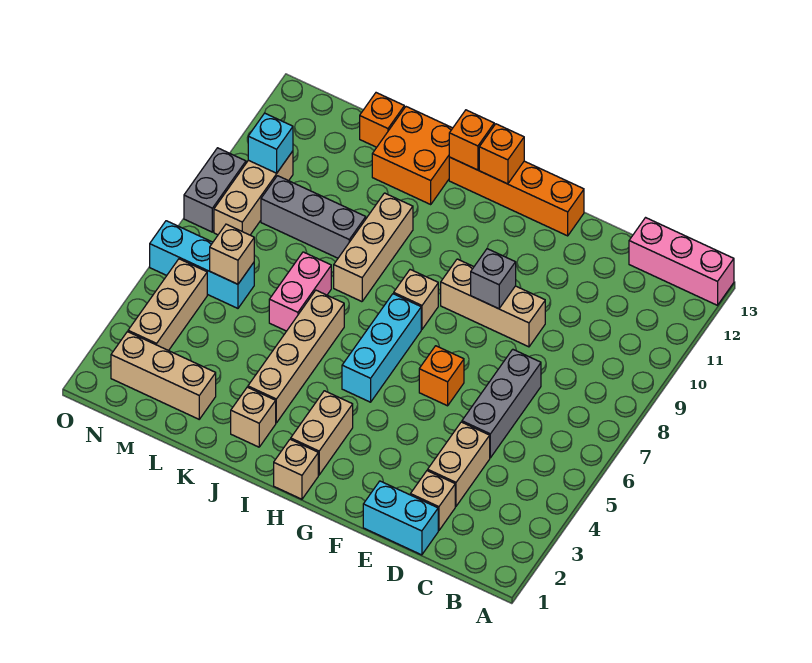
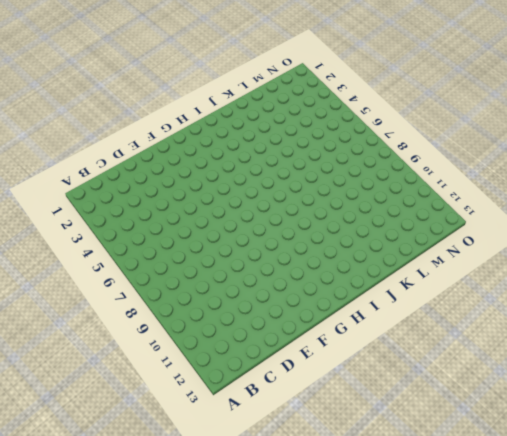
none -> pink 1x3 brick [629,218,734,305]
none -> cyan 1x2 brick [363,481,438,555]
none -> tan 1x1 brick [410,471,455,531]

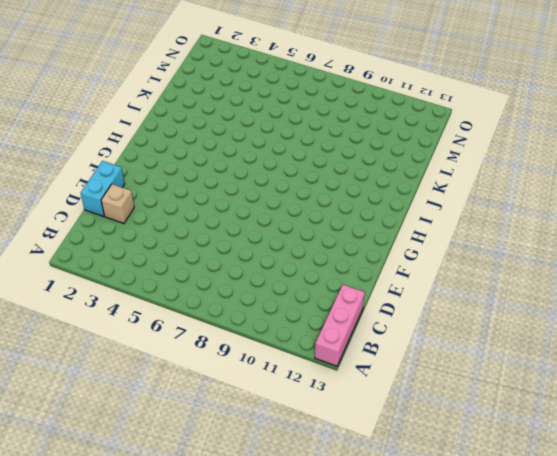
none -> tan 1x2 brick [428,422,490,506]
none -> grey 1x3 brick [462,349,541,458]
none -> tan 1x3 brick [441,259,545,347]

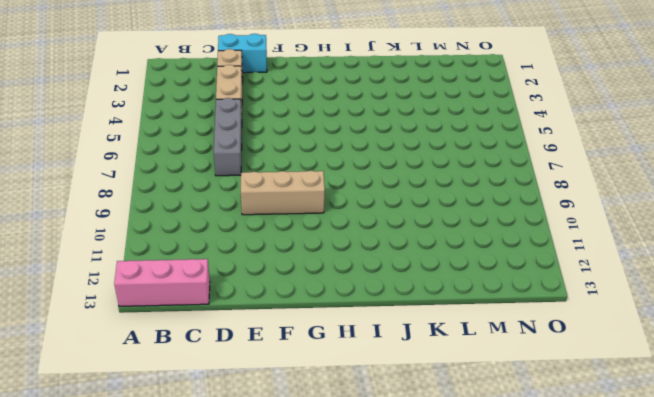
none -> orange 1x1 brick [419,346,464,406]
none -> orange 1x4 brick [449,157,584,236]
none -> tan 1x1 brick [274,439,318,499]

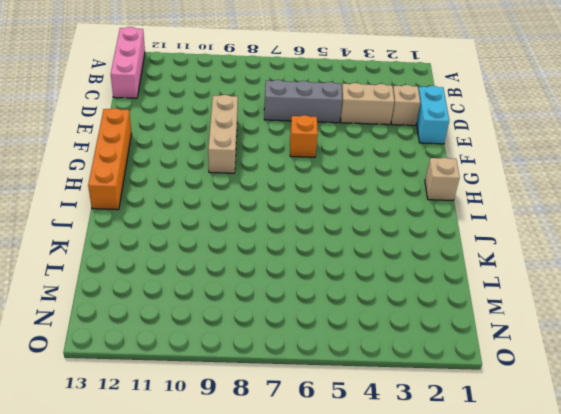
none -> tan 1x2 brick [291,391,353,475]
none -> cyan 1x3 brick [342,294,421,402]
none -> tan 1x1 brick [394,270,438,329]

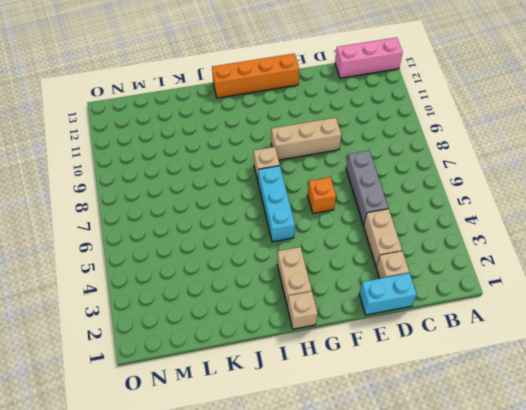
none -> tan 1x1 brick [231,387,276,447]
none -> tan 1x4 brick [248,290,344,423]
none -> tan 1x3 brick [334,193,413,302]

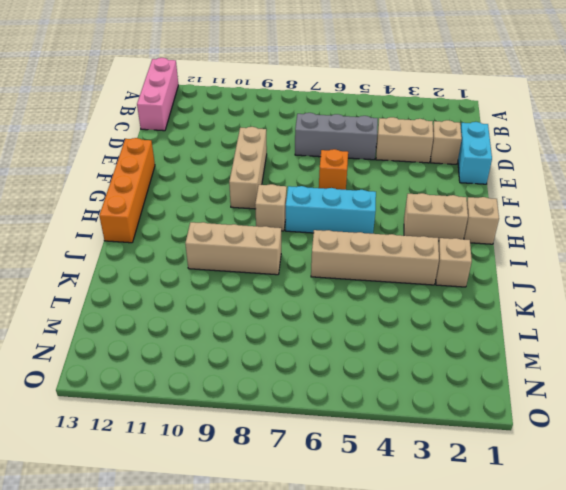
none -> orange 2x2 brick [372,107,452,204]
none -> pink 1x2 brick [269,252,331,331]
none -> grey 1x3 brick [261,176,366,258]

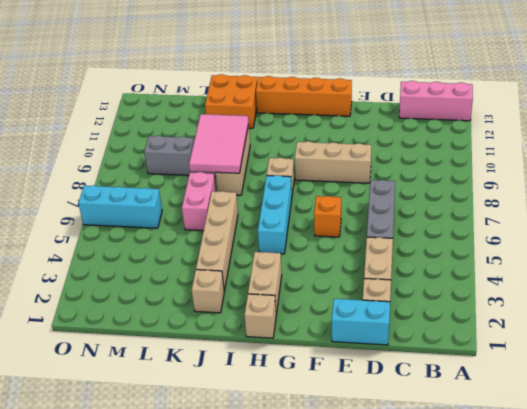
pink 2x3 tile [189,114,249,173] -> none
none -> tan 1x3 brick [111,332,216,419]
none -> orange 1x1 brick [360,93,404,147]
none -> tan 1x3 brick [128,259,207,351]

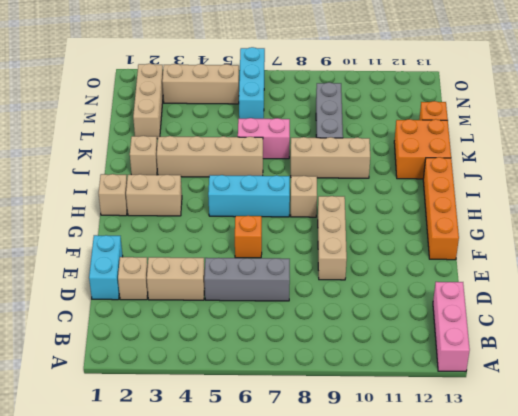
none -> tan 1x3 brick [214,151,293,235]
none -> grey 1x2 brick [184,148,246,232]
none -> grey 1x1 brick [471,249,516,309]

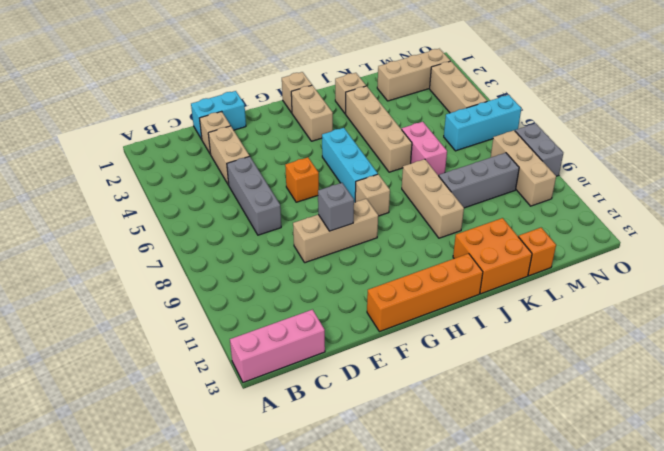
none -> orange 1x1 brick [479,124,524,184]
none -> orange 1x1 brick [449,110,494,170]
none -> tan 1x1 brick [210,224,254,284]

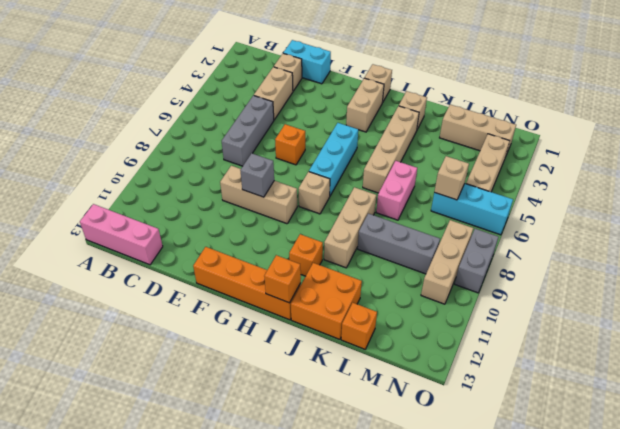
orange 1x1 brick [289,234,323,276] -> orange 1x1 brick moved to [479,124,524,184]
none -> cyan 1x1 brick [248,113,293,173]

